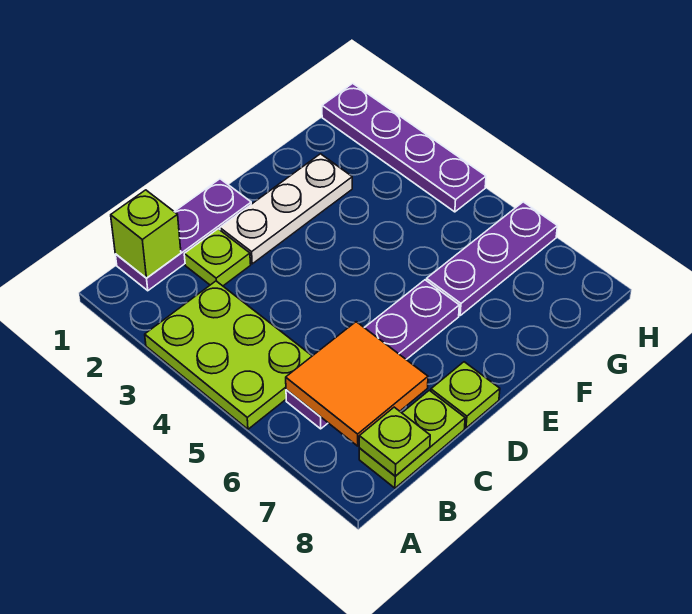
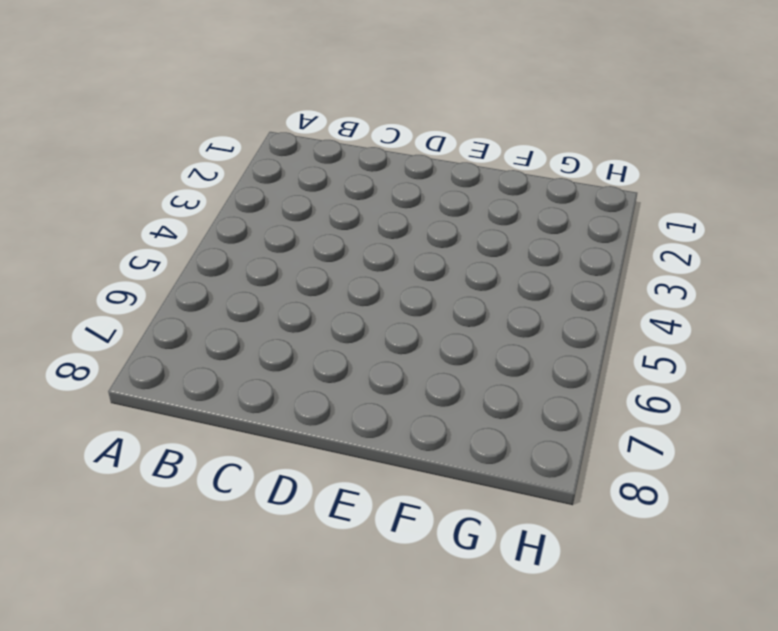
none -> lime 2x3 plate [145,281,312,429]
none -> purple 1x3 plate [115,179,251,291]
none -> purple 1x4 plate [286,280,459,429]

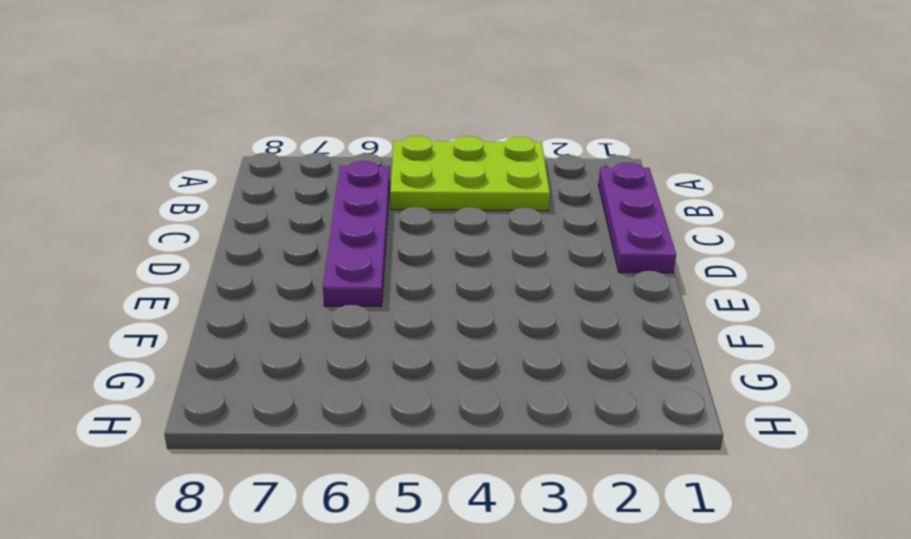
none -> lime 1x2 plate [359,390,465,488]
none -> lime 1x1 plate [184,229,251,286]
none -> white 1x3 plate [220,154,352,264]

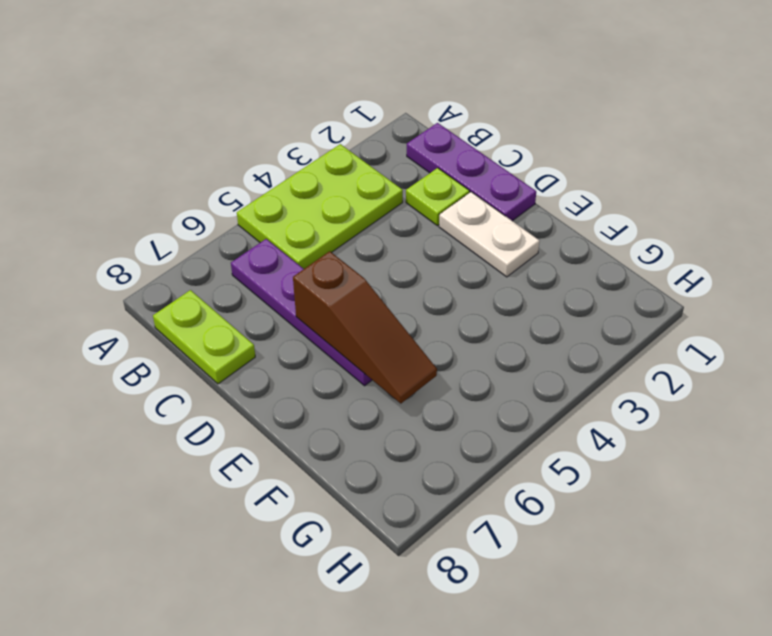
white 1x2 plate [439,192,539,277] -> white 1x3 plate [220,154,352,264]
brown 1x3 slope [293,251,437,403] -> none
none -> lime 1x1 plate [431,362,500,428]
none -> purple 1x3 plate [426,202,557,315]
none -> purple 1x4 plate [322,83,486,212]

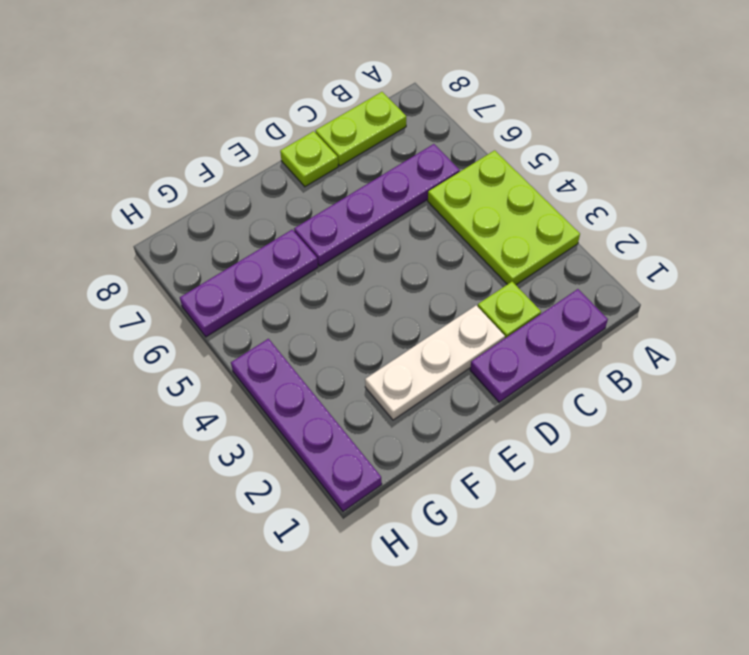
none -> lime 1x1 brick [111,190,181,278]
none -> orange 2x2 tile [286,322,428,446]
none -> lime 1x1 plate [359,407,430,476]

